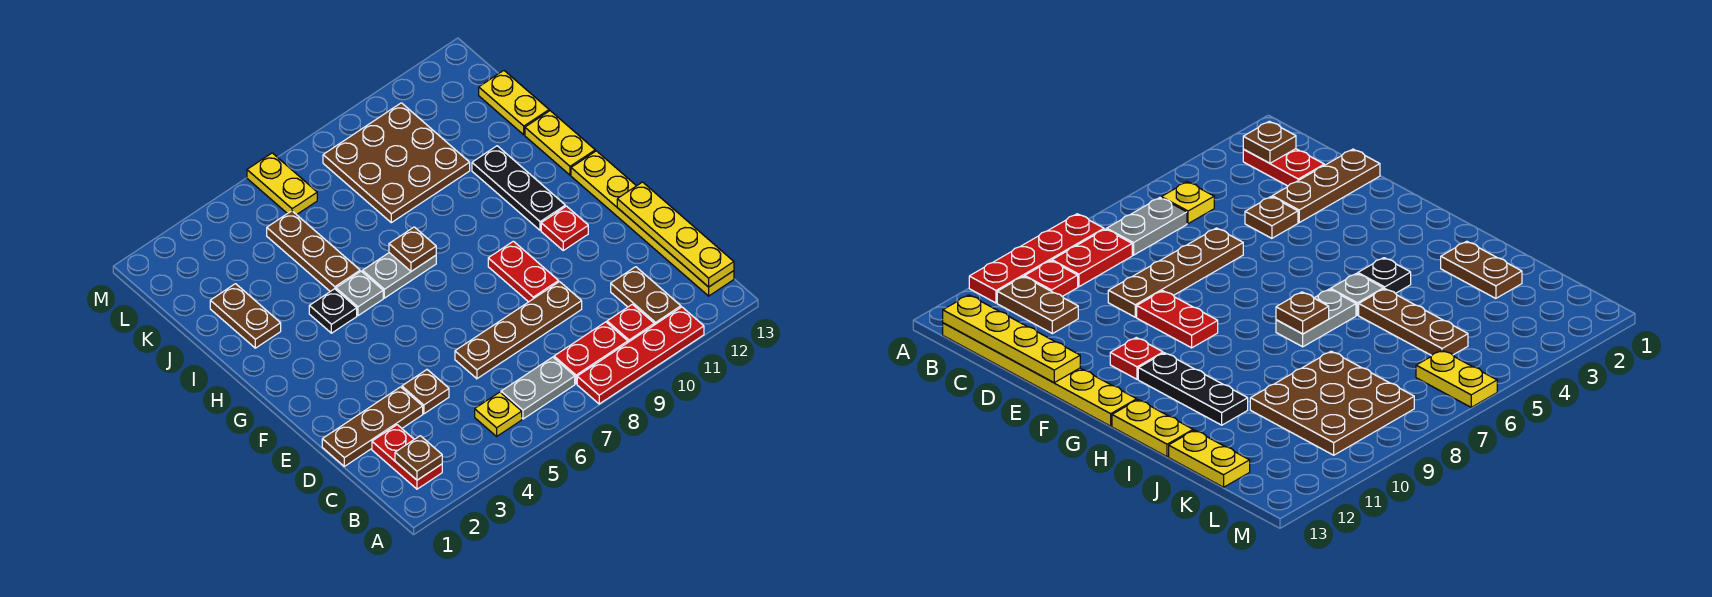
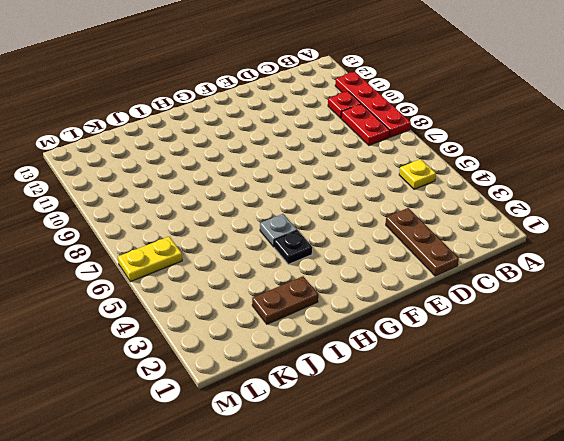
none -> red 1x2 plate [372,425,442,489]
none -> grey 1x2 plate [501,357,575,419]
none -> brown 1x2 plate [611,267,681,325]

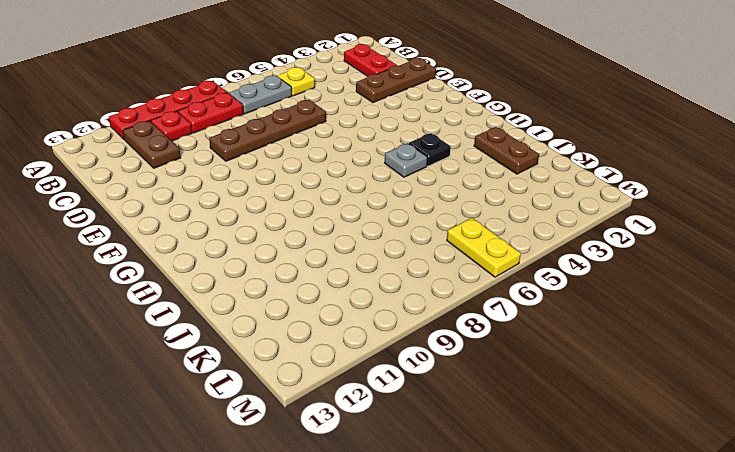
none -> yellow 1x6 plate [571,151,734,296]
none -> brown 1x1 plate [402,370,449,414]
none -> red 1x2 plate [488,241,559,302]

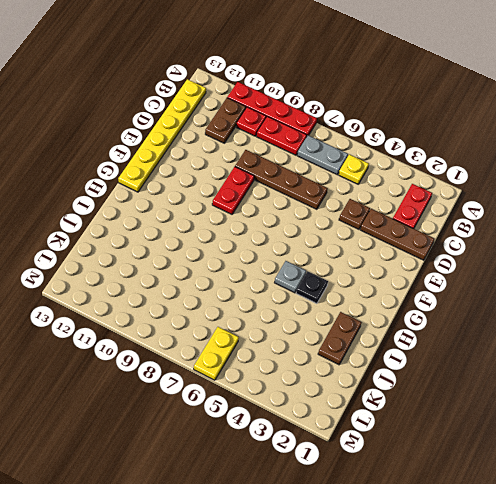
none -> red 1x1 plate [541,206,588,250]
none -> black 1x3 plate [472,146,565,230]
none -> grey 1x2 plate [363,253,436,298]

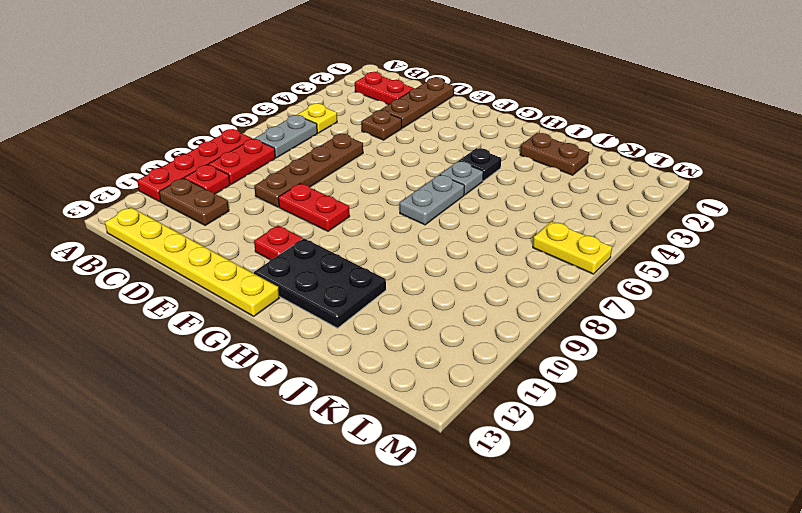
black 2x3 plate [254,238,386,328] -> black 1x3 plate [472,146,565,230]
none -> yellow 1x2 plate [525,111,595,175]
none -> brown 1x3 plate [267,211,360,291]
none -> brown 3x3 plate [323,103,470,223]

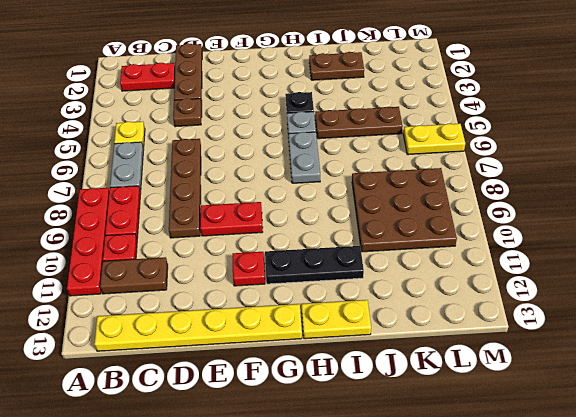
none -> yellow 1x2 plate [479,71,549,135]
none -> brown 1x1 plate [395,436,442,480]
none -> yellow 1x4 plate [617,182,734,287]

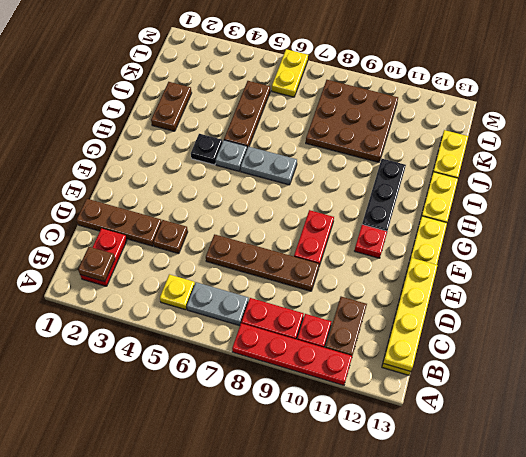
none -> brown 1x1 plate [389,227,436,271]

